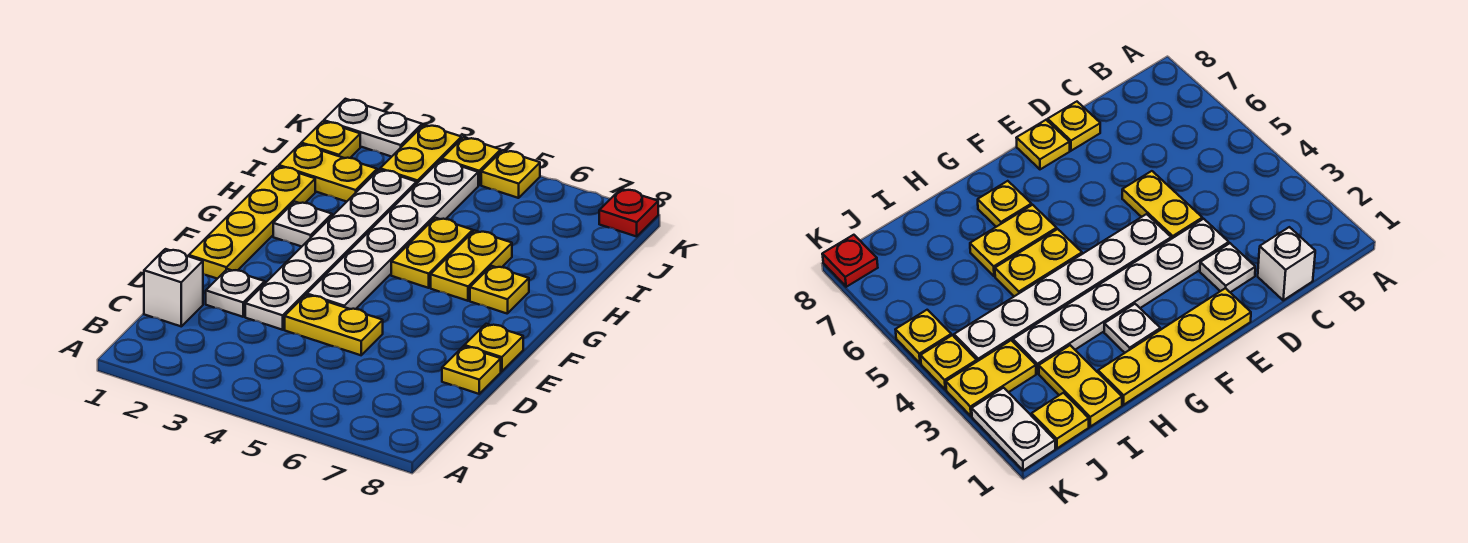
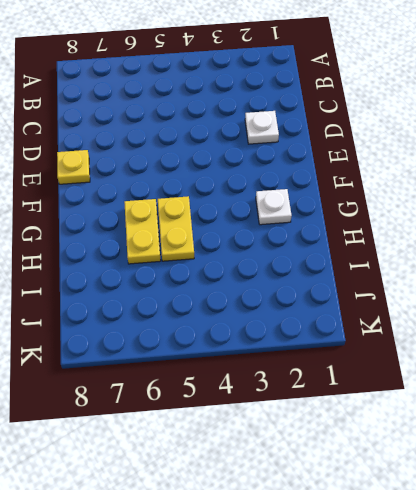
none -> white 1x1 brick [144,249,203,326]
none -> white 1x6 plate [245,170,416,330]
none -> yellow 1x2 plate [285,295,383,355]

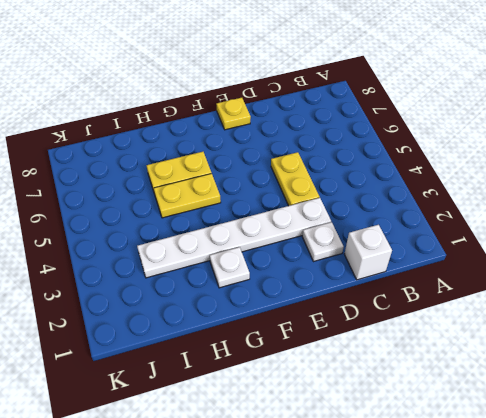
none -> yellow 1x1 plate [442,346,501,394]
none -> yellow 1x4 plate [189,166,315,279]
none -> white 1x6 plate [307,160,478,309]

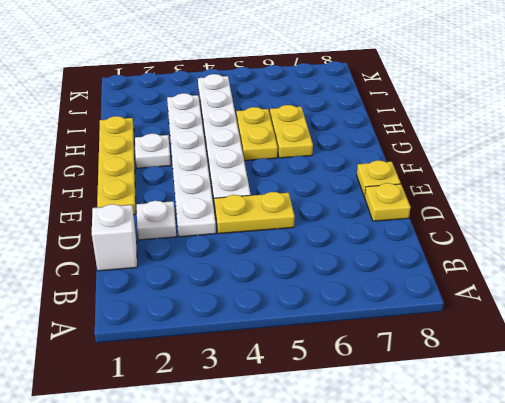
none -> yellow 1x1 plate [470,266,529,314]
none -> yellow 1x2 plate [279,144,377,202]
none -> yellow 1x1 plate [301,121,360,158]

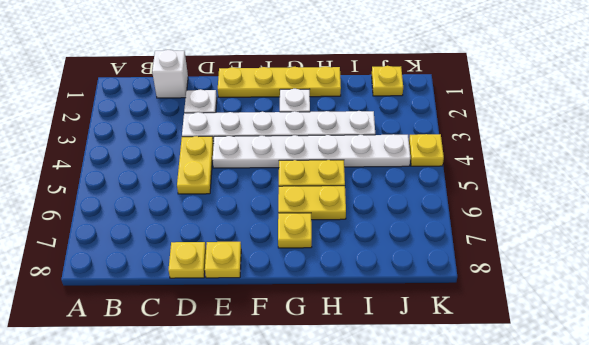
none -> yellow 1x2 plate [279,144,377,202]
none -> yellow 1x2 plate [380,125,461,184]
none -> white 1x2 plate [324,99,422,157]

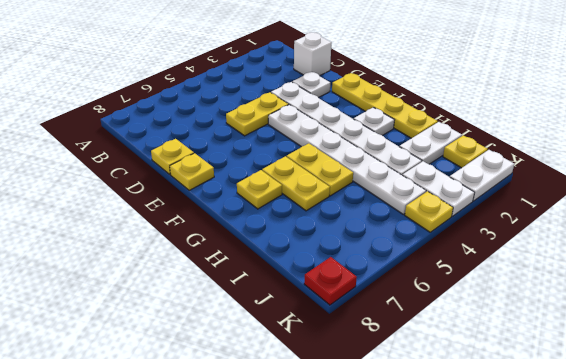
white 1x2 plate [399,122,462,164] -> yellow 1x2 plate [279,144,377,202]
white 1x2 plate [403,161,475,216] -> yellow 1x2 plate [380,125,461,184]
none -> yellow 1x1 plate [481,150,540,198]

